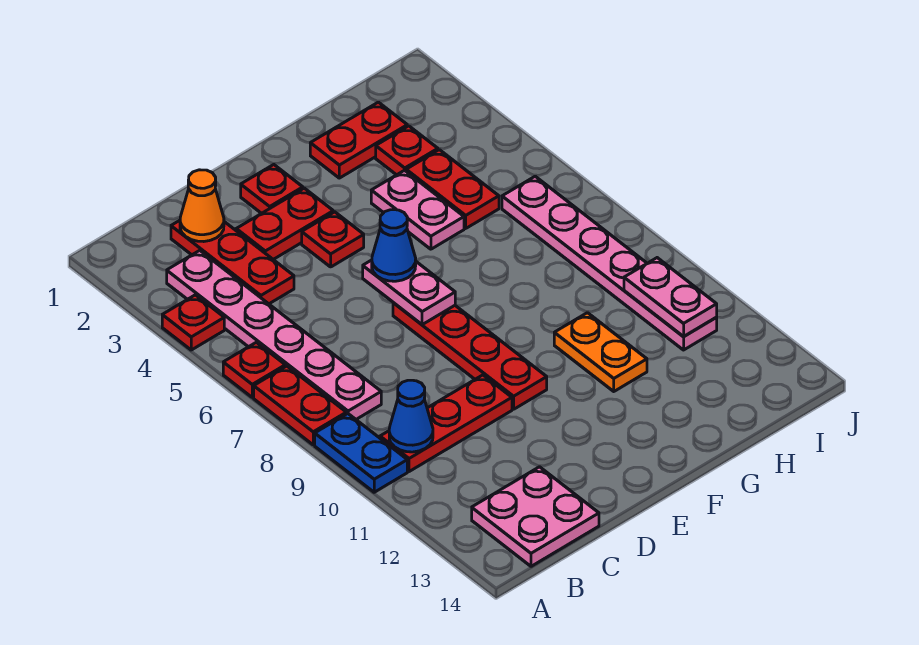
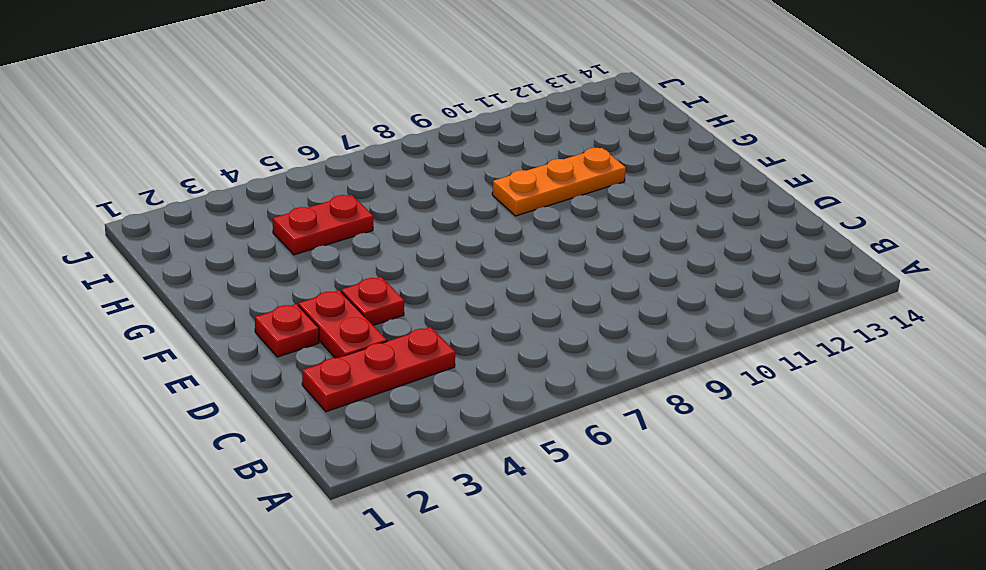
orange 1x3 plate [492,148,626,216] -> orange 1x2 plate [554,313,647,391]
none -> red 1x1 plate [162,295,224,350]
none -> red 1x1 plate [223,342,285,397]
none -> red 1x2 plate [254,366,346,445]

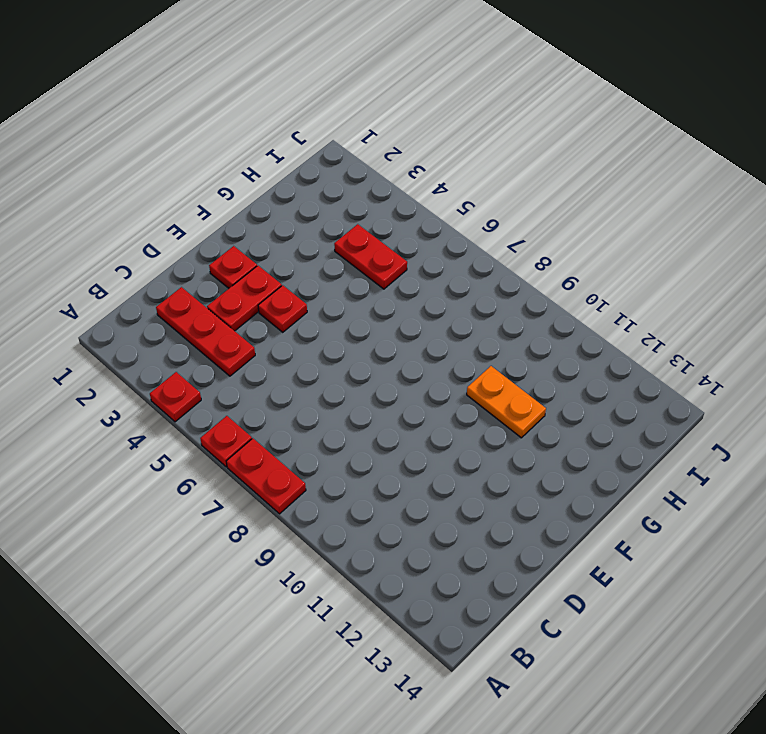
none -> blue 1x2 plate [315,414,407,492]
none -> pink 1x6 plate [167,250,381,419]
none -> red 1x3 plate [380,375,512,472]

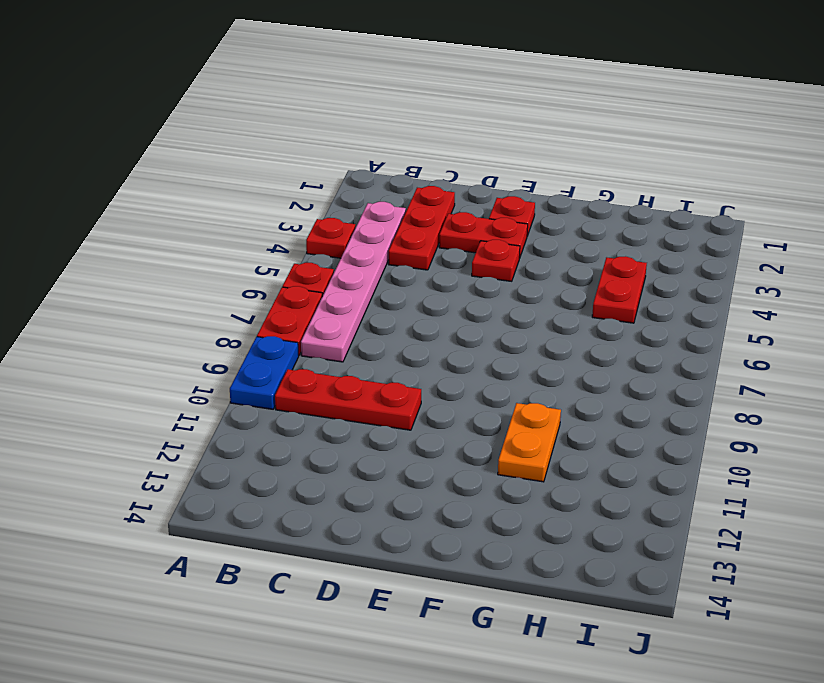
none -> pink 2x2 plate [472,467,599,566]
none -> red 1x4 plate [393,303,547,409]
none -> red 1x2 plate [310,102,407,178]

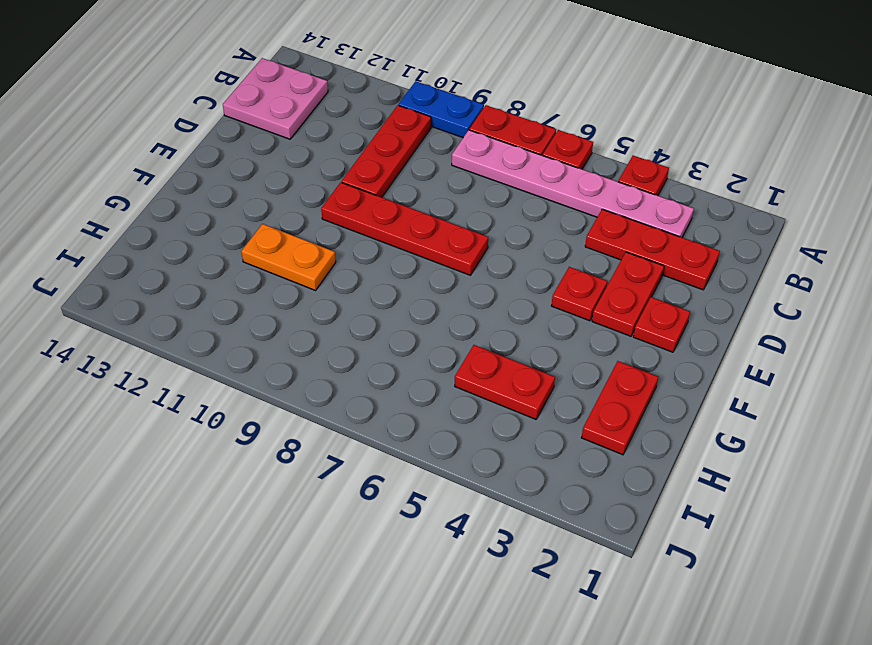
none -> pink 1x2 plate [371,170,464,249]
none -> red 1x1 plate [376,126,438,175]
none -> pink 1x6 plate [502,176,717,350]

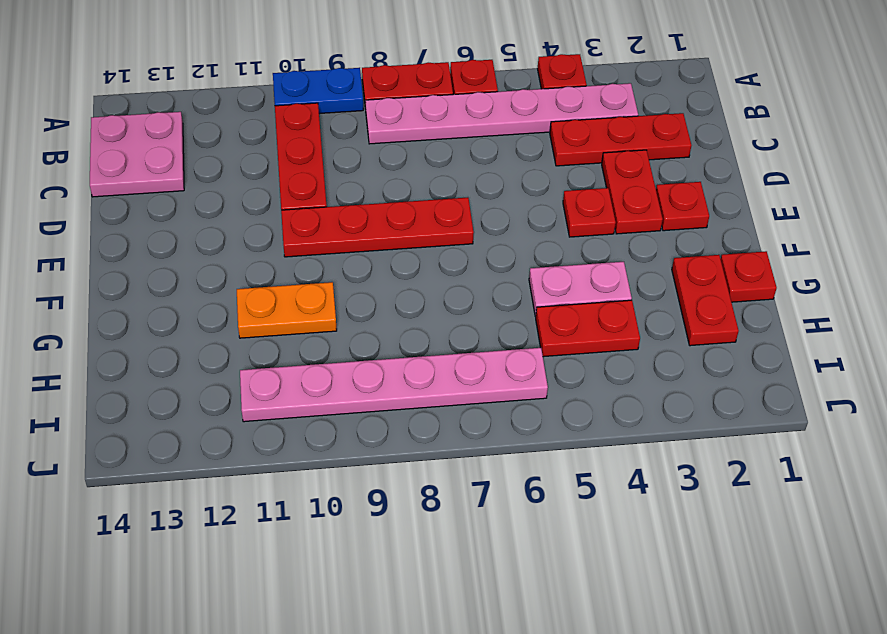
red 1x1 plate [721,251,777,302] -> red 1x1 plate moved to [376,126,438,175]
none -> blue 1x1 cone [389,380,433,452]
none -> orange 1x1 cone [180,170,224,242]
none -> pink 1x2 plate [363,260,455,325]

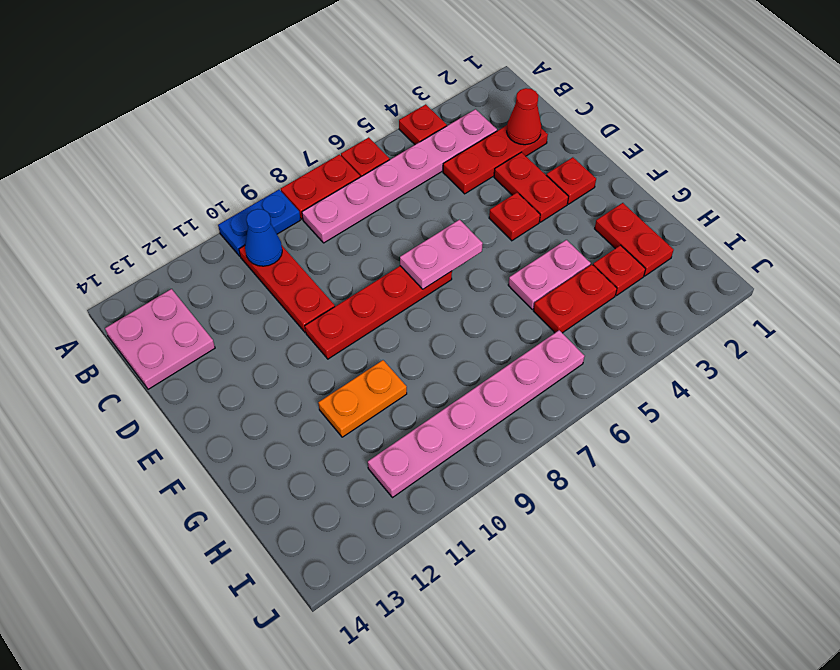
red 1x1 cone [507,88,541,145] -> orange 1x1 cone [180,170,224,242]
none -> pink 1x2 plate [624,258,717,337]
none -> blue 1x1 cone [372,210,416,281]

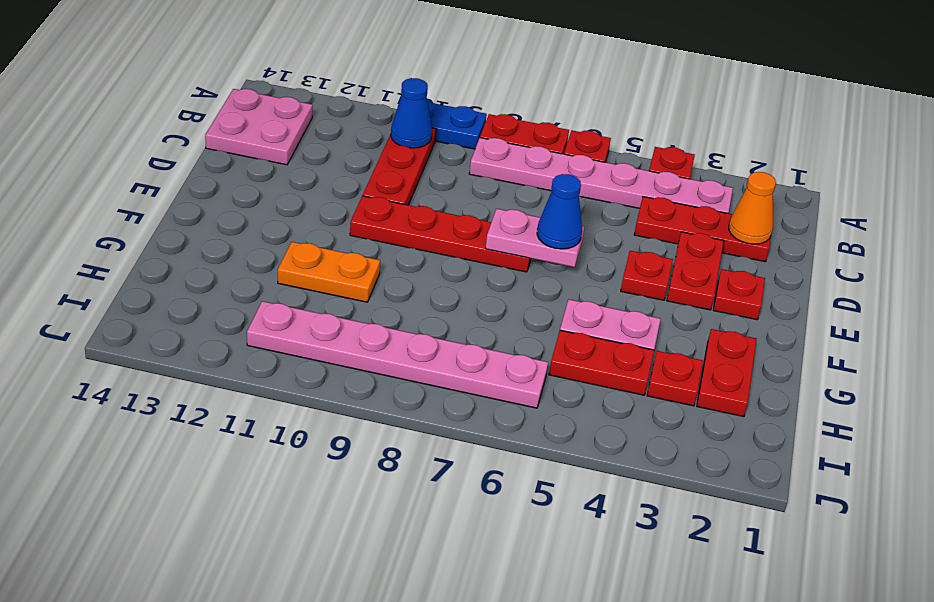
none -> pink 1x2 plate [624,258,717,337]

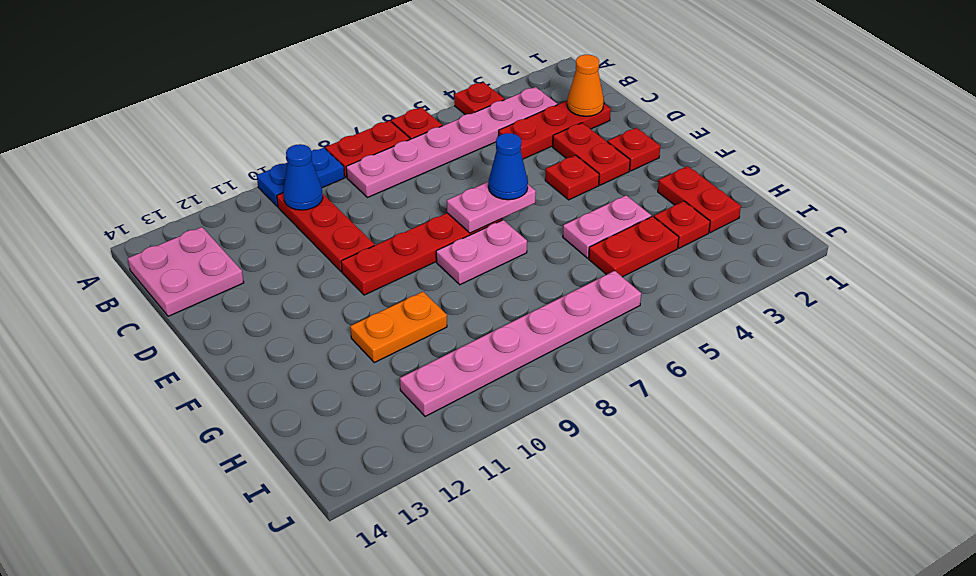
pink 1x2 plate [436,220,527,285] -> pink 1x2 plate moved to [624,258,717,337]

